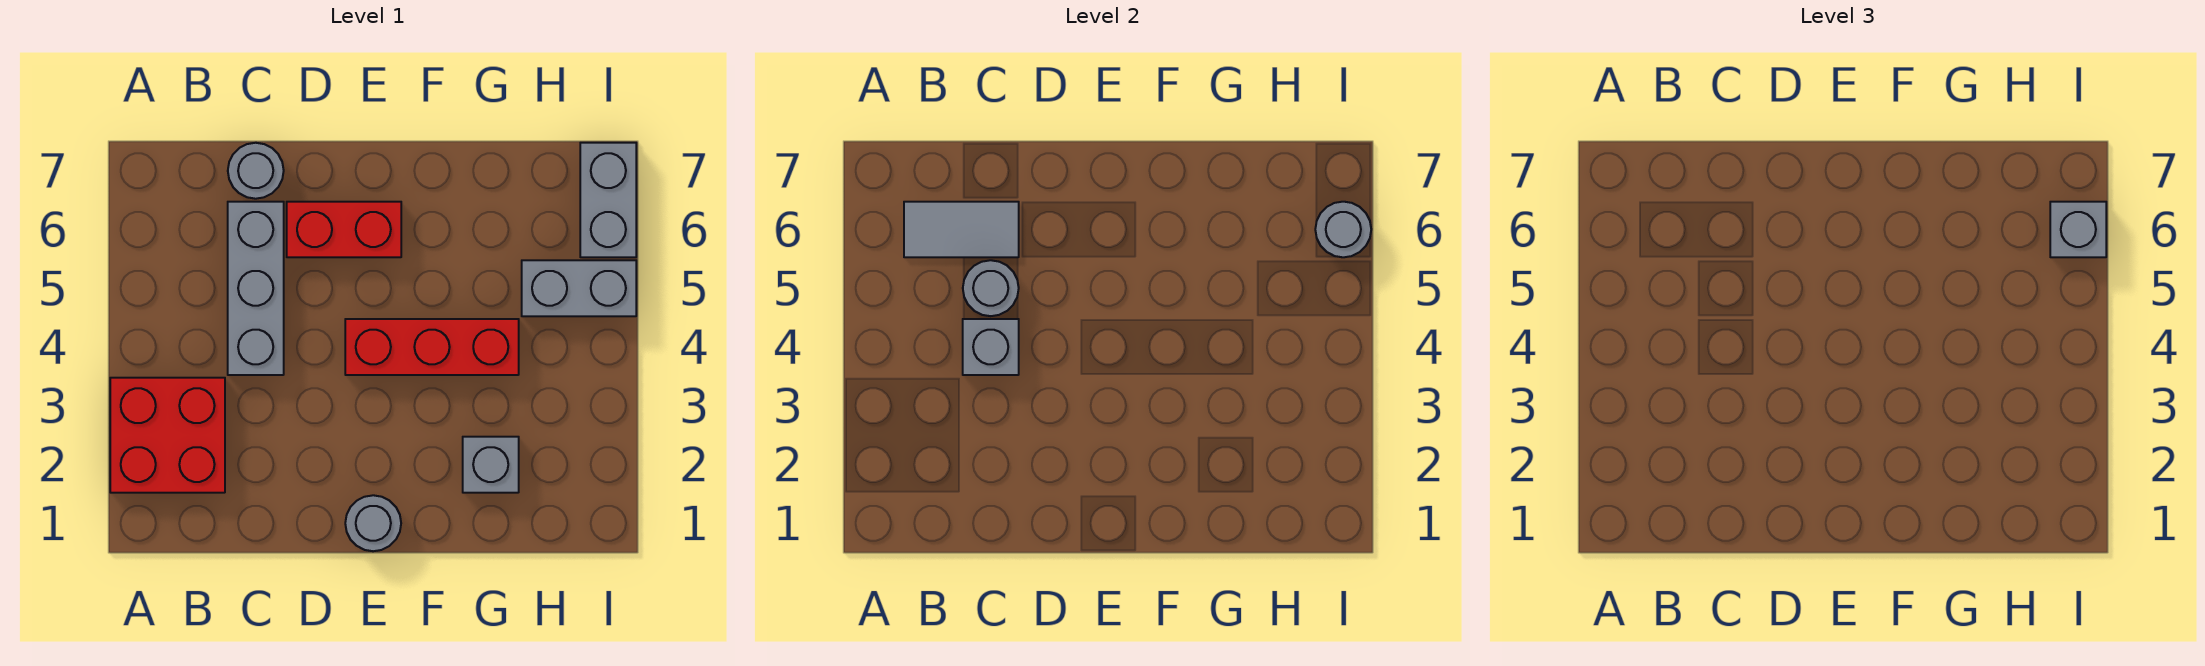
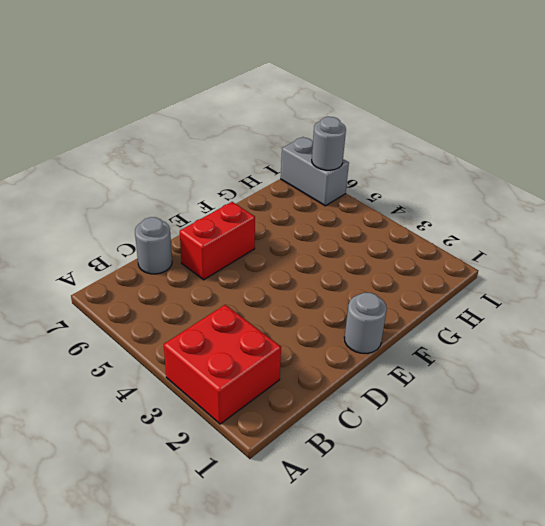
none -> grey 1x3 brick [228,202,284,375]
none -> red 1x3 brick [345,319,519,375]
none -> grey 1x1 brick [463,437,519,493]

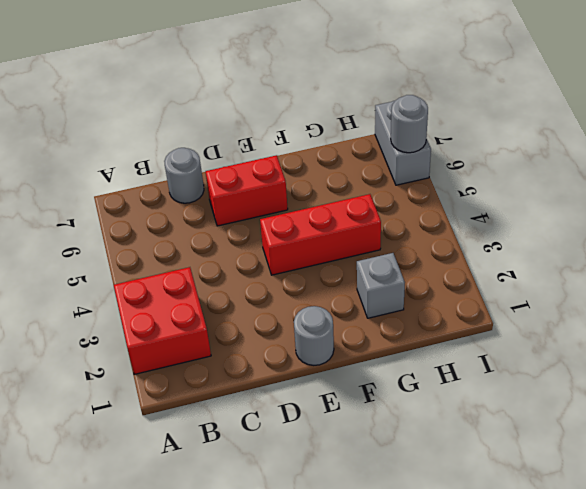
none -> grey 1x3 brick [228,202,284,375]
none -> grey 1x2 brick [522,260,636,316]
none -> grey 1x2 tile [904,202,1019,257]

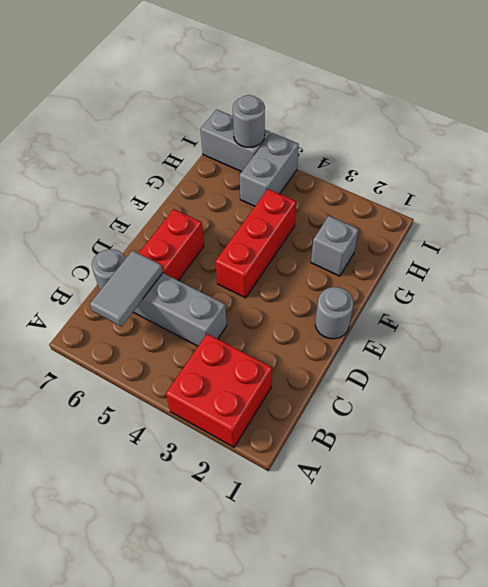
none -> grey 1x1 brick [963,319,1019,375]
none -> grey 1x1 round brick [963,260,1019,316]
none -> grey 1x1 brick [2050,202,2106,257]

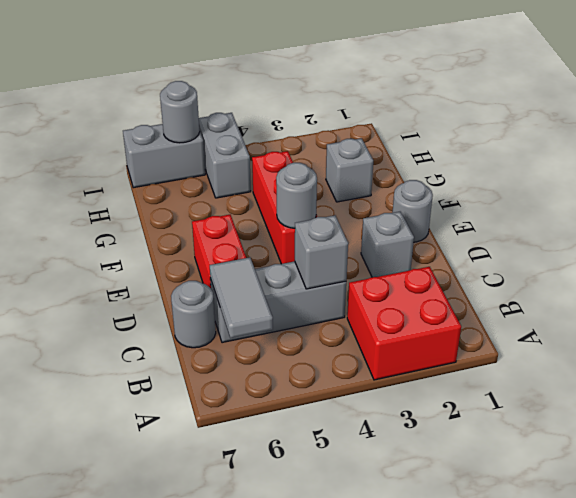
grey 1x1 brick [361,212,414,277] -> grey 1x1 brick moved to [2050,202,2106,257]
grey 1x1 round brick [276,163,317,228] -> grey 1x1 round brick moved to [963,260,1019,316]

